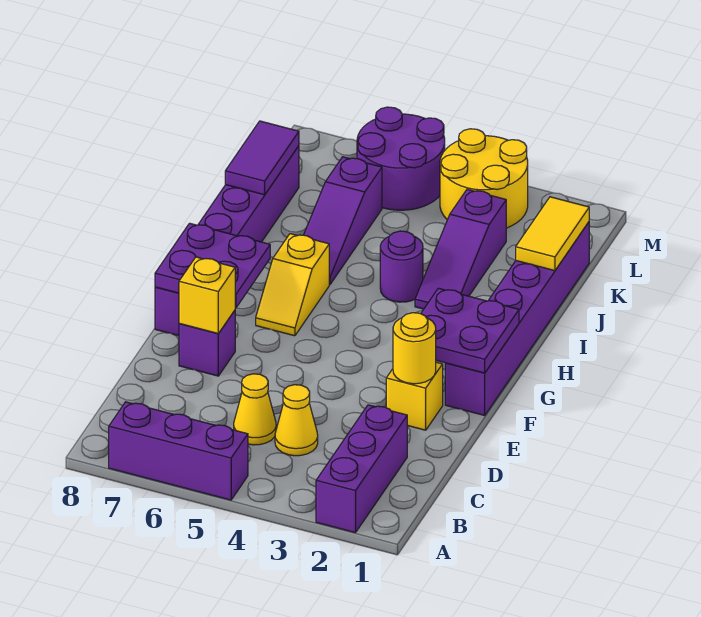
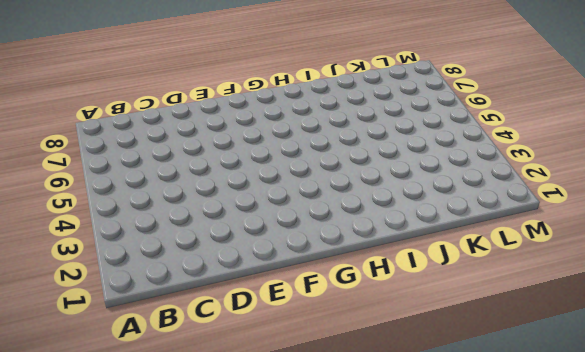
none -> purple 1x3 brick [316,405,407,533]
none -> purple 1x3 brick [109,402,248,500]
none -> yellow 1x1 cone [275,385,318,456]

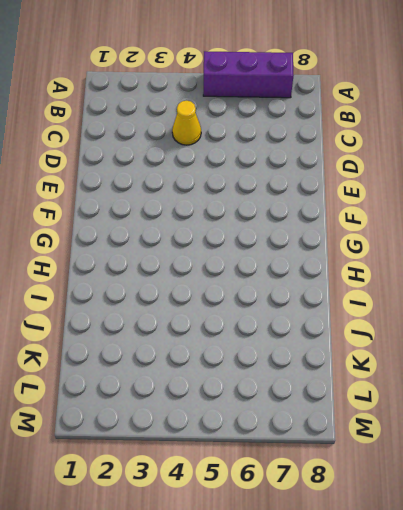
none -> purple 1x3 brick [316,405,407,533]
none -> yellow 1x1 cone [234,374,276,445]
none -> yellow 1x1 brick [386,362,443,430]

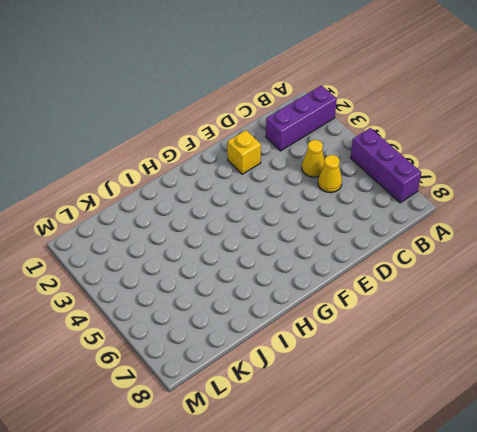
none -> purple 1x1 brick [179,311,235,376]
none -> purple 1x6 brick [445,222,589,415]
none -> purple 1x6 brick [155,146,299,336]

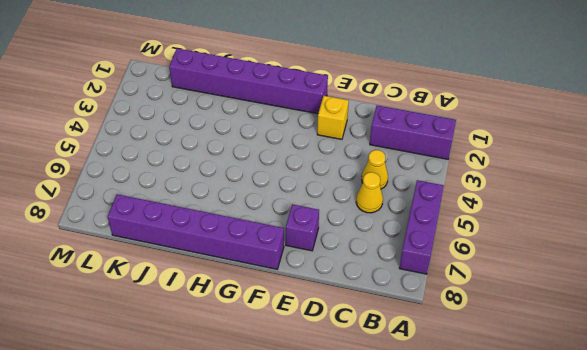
none -> yellow 1x2 slope [256,234,329,336]
none -> purple 1x3 slope [415,189,506,309]
none -> purple 1x1 round brick [380,231,423,302]

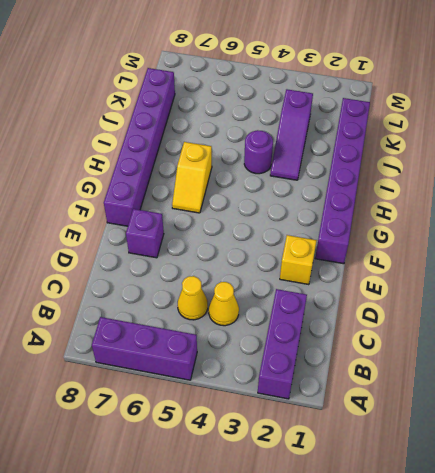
none -> purple 1x3 slope [304,157,382,285]
none -> yellow 2x2 round brick [440,129,528,228]
none -> purple 2x2 round brick [357,107,445,210]

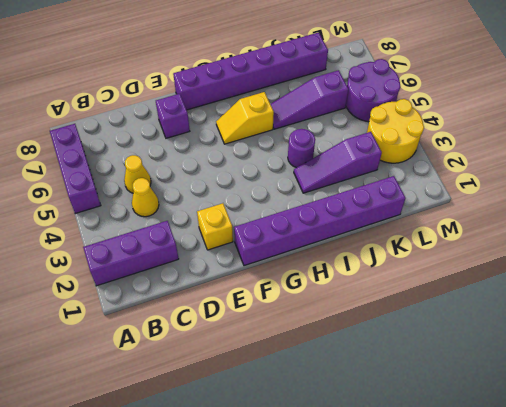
none -> yellow 1x1 round brick [393,313,436,384]
none -> yellow 1x1 brick [179,257,235,334]
none -> purple 2x2 plate [421,288,519,373]

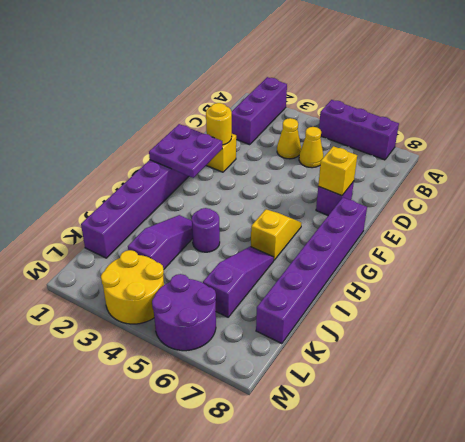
none -> purple 2x2 plate [155,223,270,308]
none -> yellow 1x2 tile [516,197,589,271]
none -> purple 1x2 tile [225,121,299,195]

